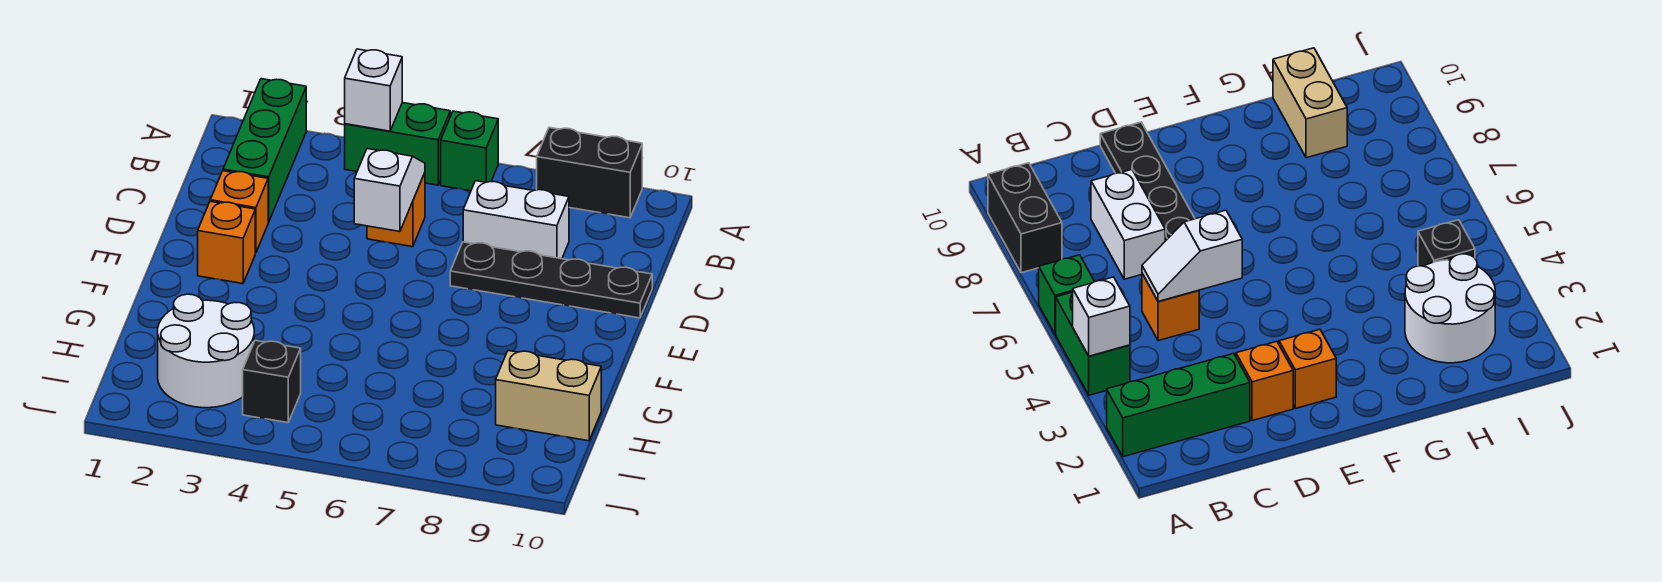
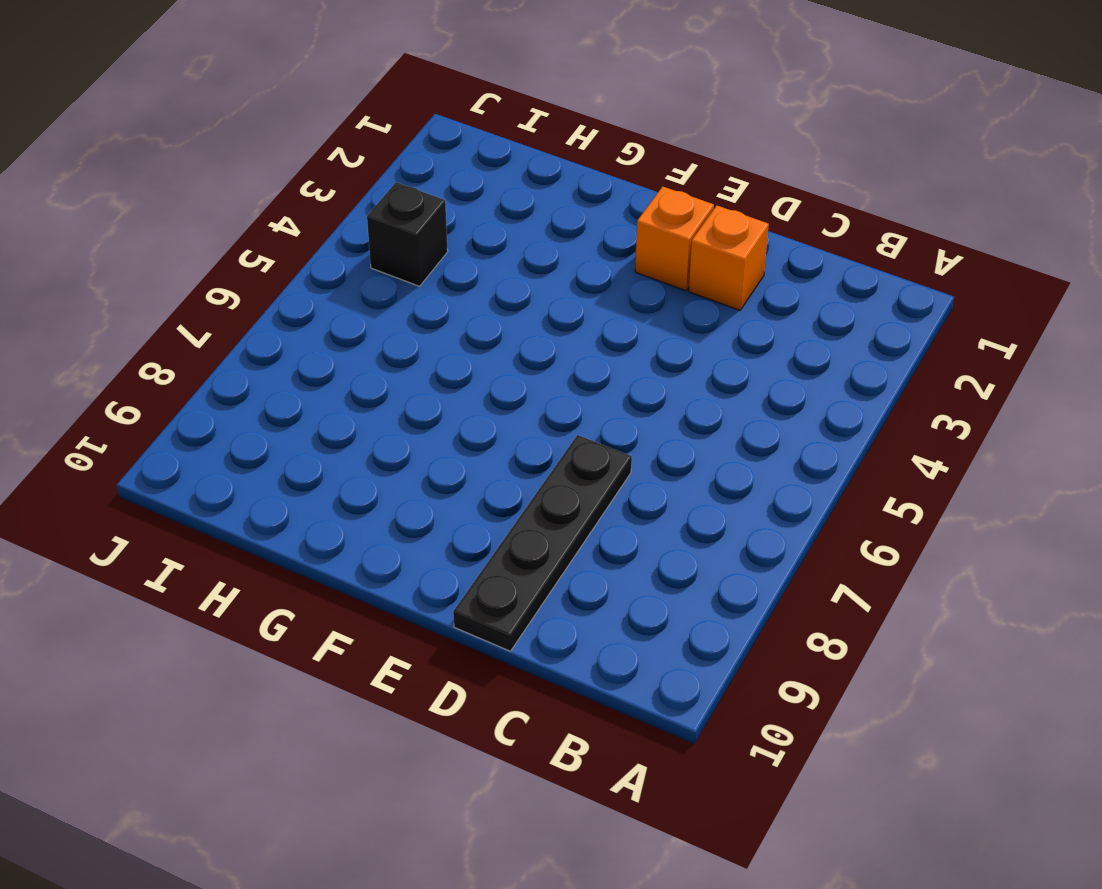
none -> green 1x3 brick [223,79,306,222]
none -> green 1x2 brick [345,103,450,185]
none -> green 1x1 brick [441,111,498,191]

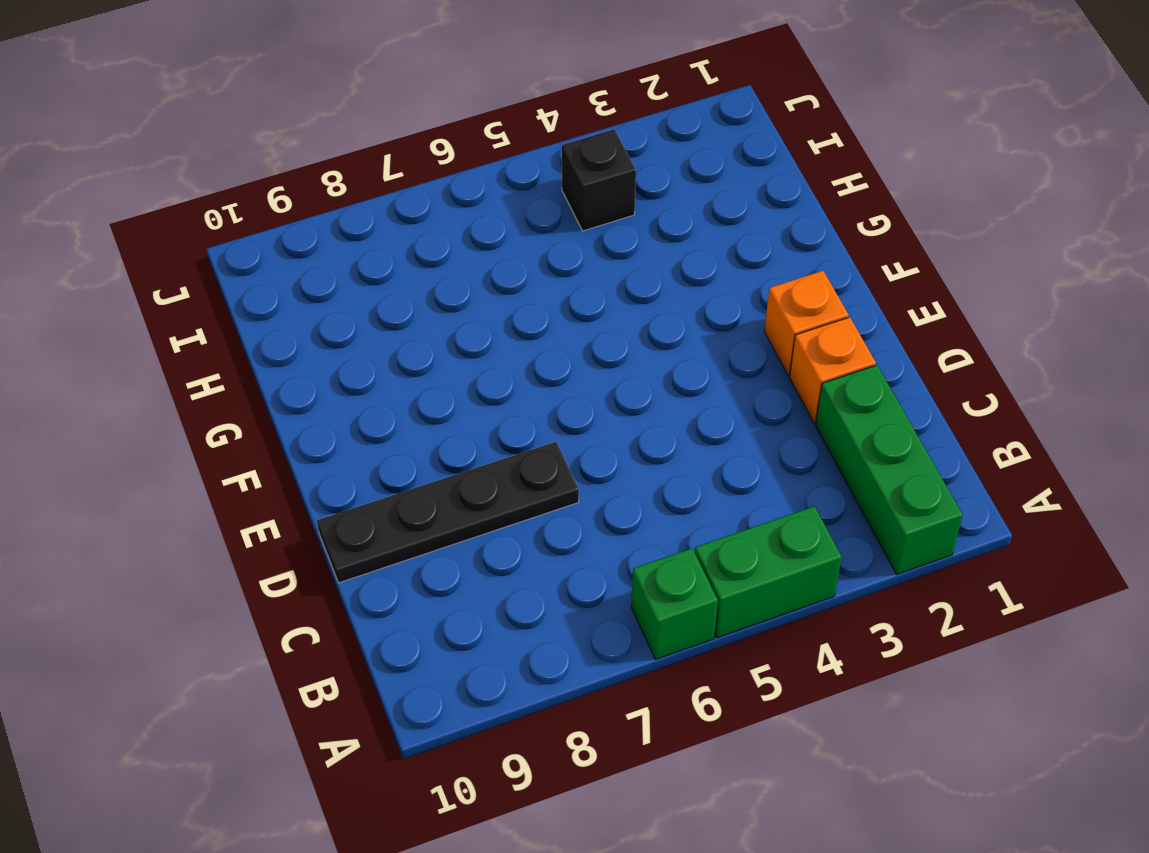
none -> black 1x2 brick [537,128,642,218]
none -> orange 1x1 brick [367,173,425,247]
none -> white 1x2 brick [463,181,569,259]

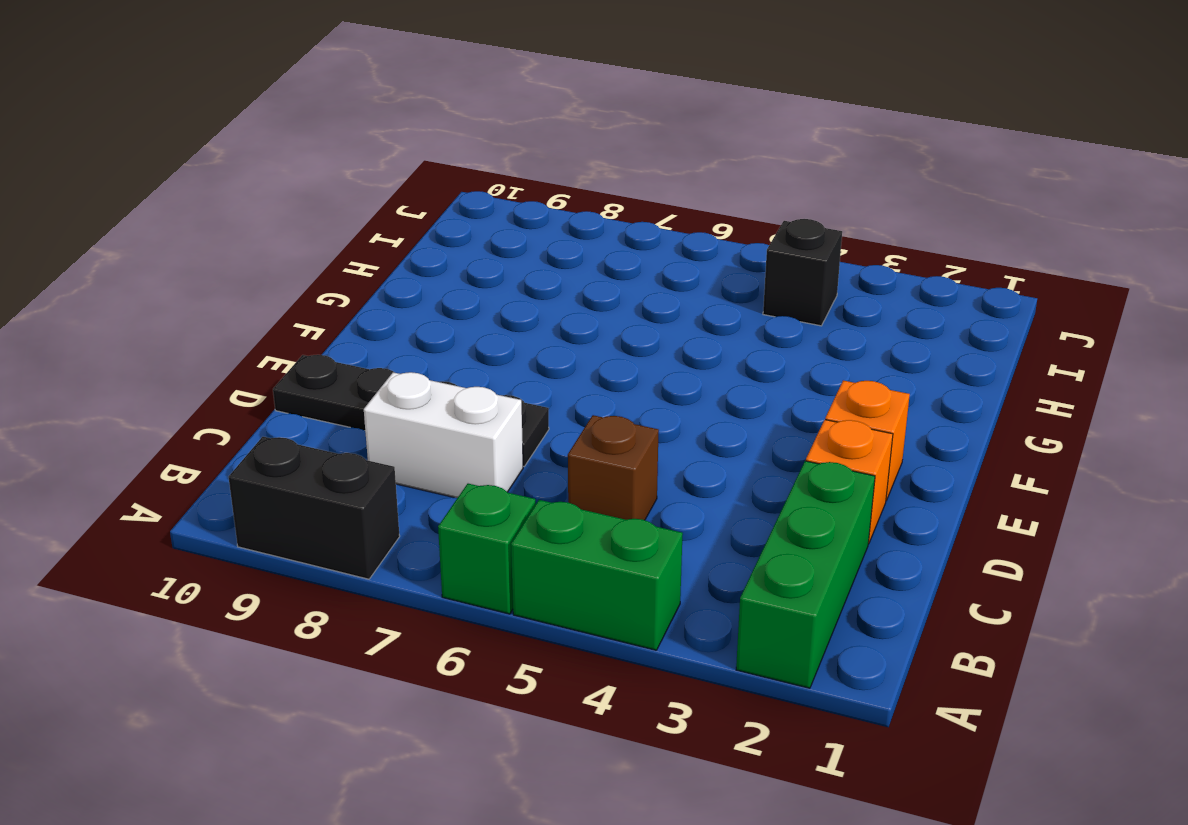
brown 1x1 brick [568,415,659,520] -> orange 1x1 brick [367,173,425,247]
none -> white 2x2 round brick [158,294,254,408]
none -> tan 1x2 brick [496,351,601,441]
none -> white 1x1 brick [345,49,402,131]

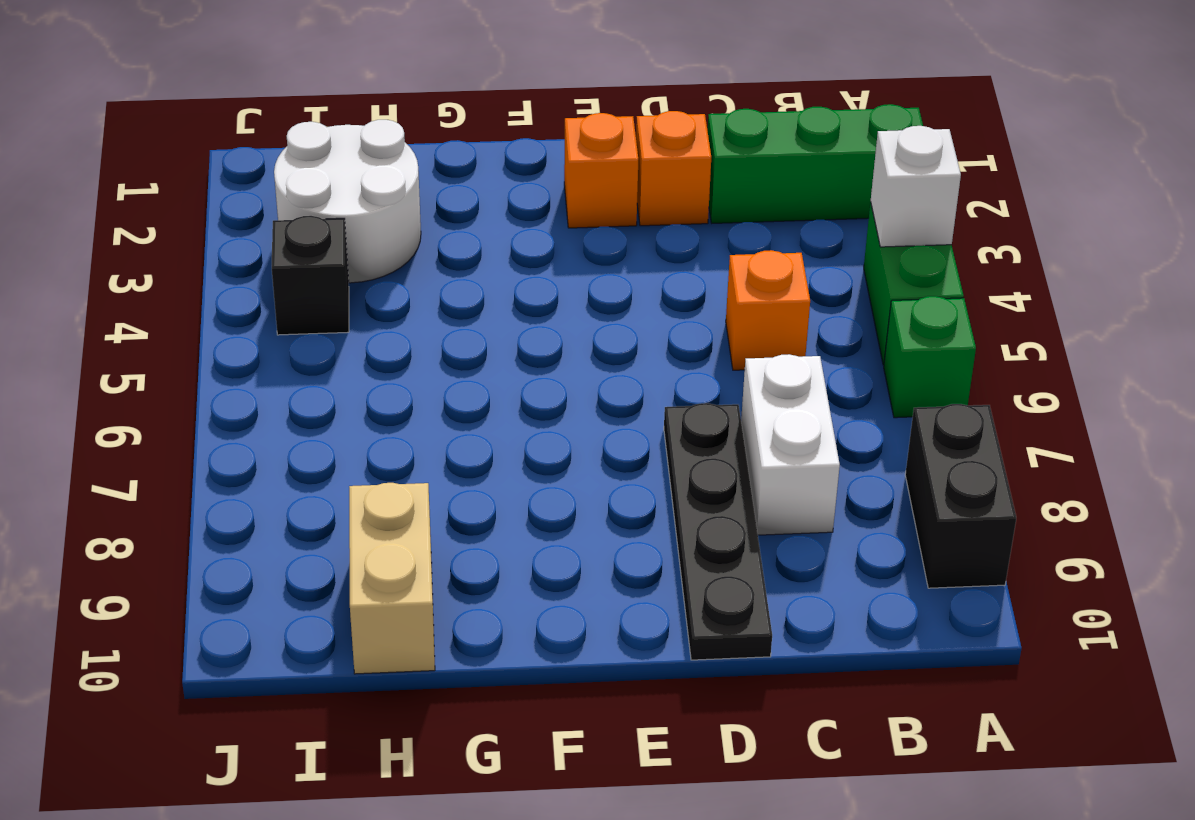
none -> white 1x2 slope [354,149,425,231]

